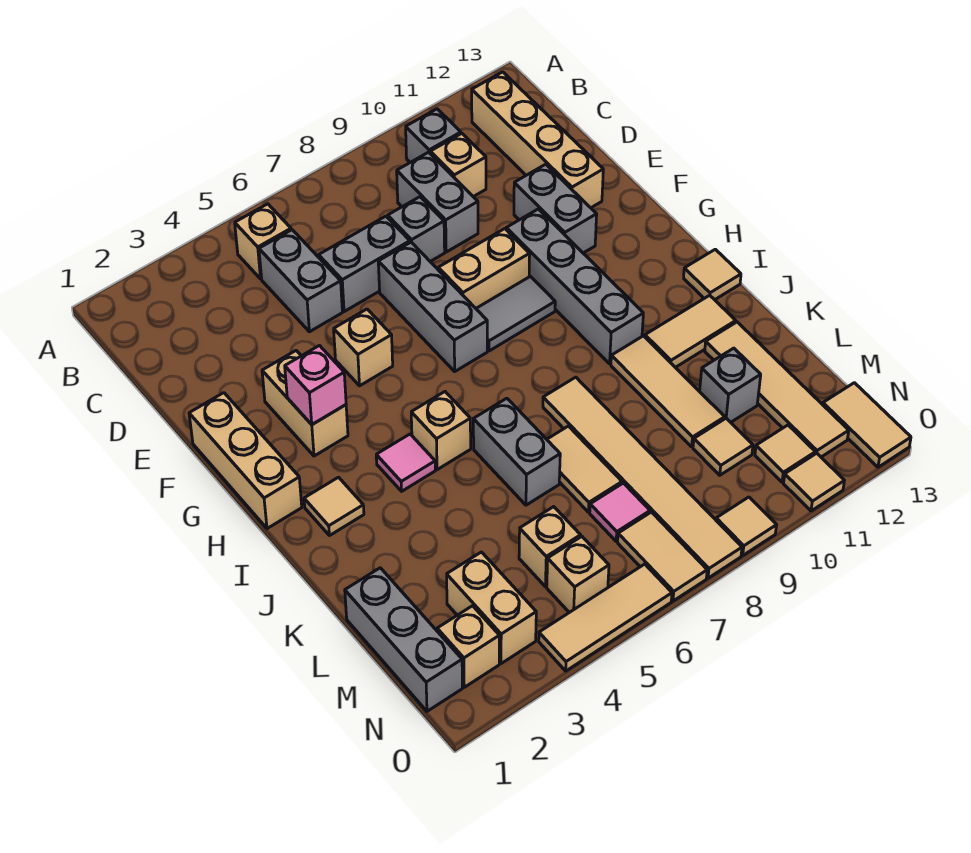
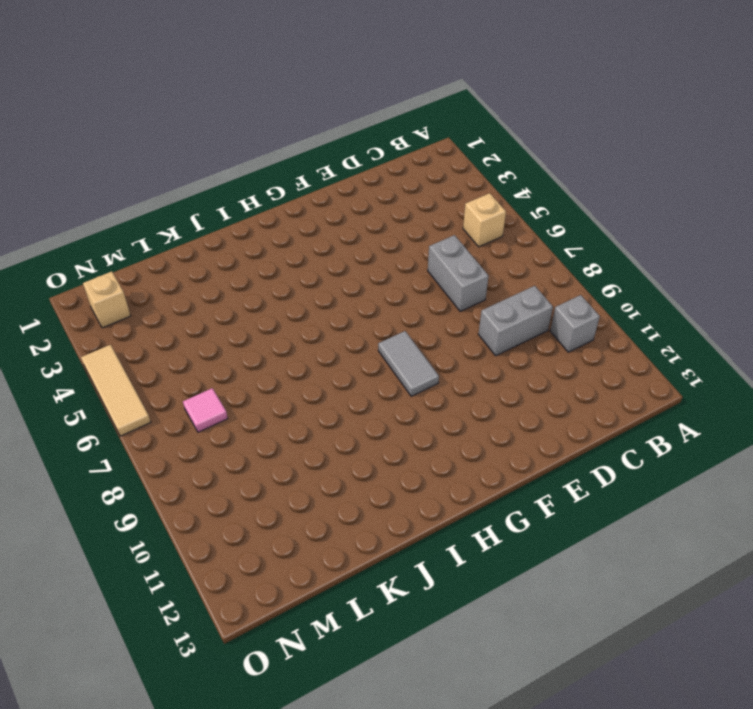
none -> tan 1x4 brick [472,72,603,208]
none -> grey 1x2 brick [259,230,342,332]
none -> tan 1x1 brick [430,134,486,197]
none -> grey 1x1 brick [388,197,445,261]

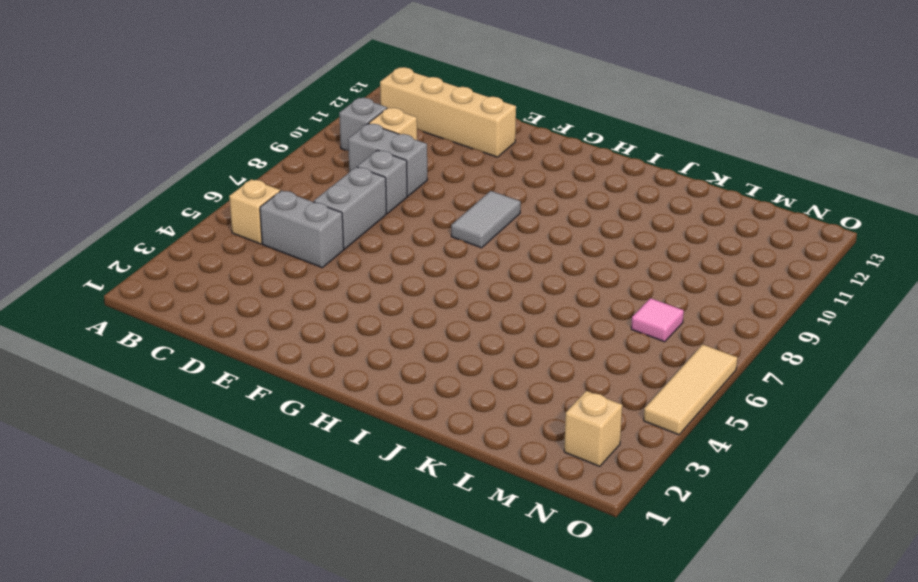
none -> grey 1x3 brick [378,242,487,371]
none -> grey 1x2 brick [514,164,597,253]
none -> tan 1x3 brick [189,393,302,529]
none -> tan 1x2 brick [262,351,348,456]

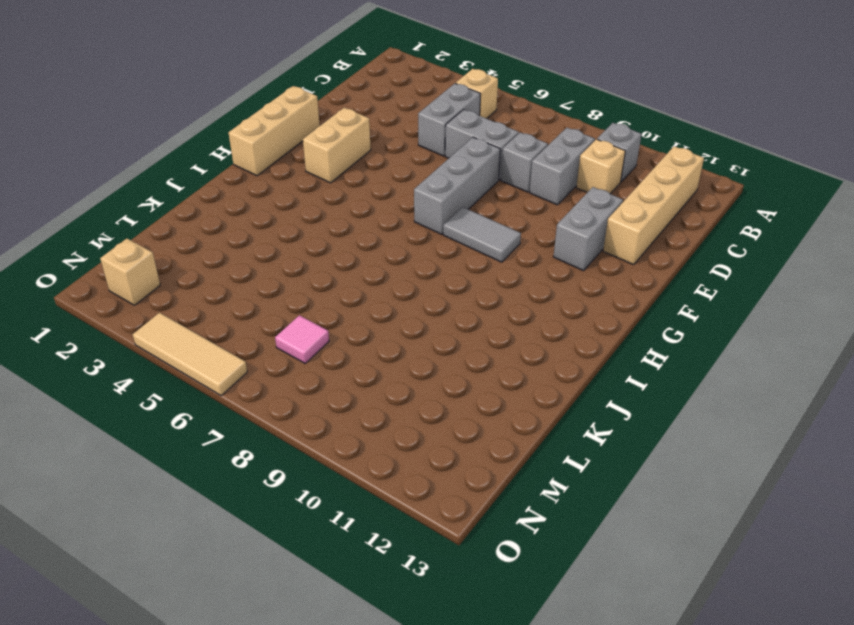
none -> tan 1x1 brick [334,309,393,386]
none -> tan 1x2 brick [438,229,530,308]
none -> grey 1x4 brick [506,209,643,364]
none -> tan 1x1 tile [304,477,364,536]

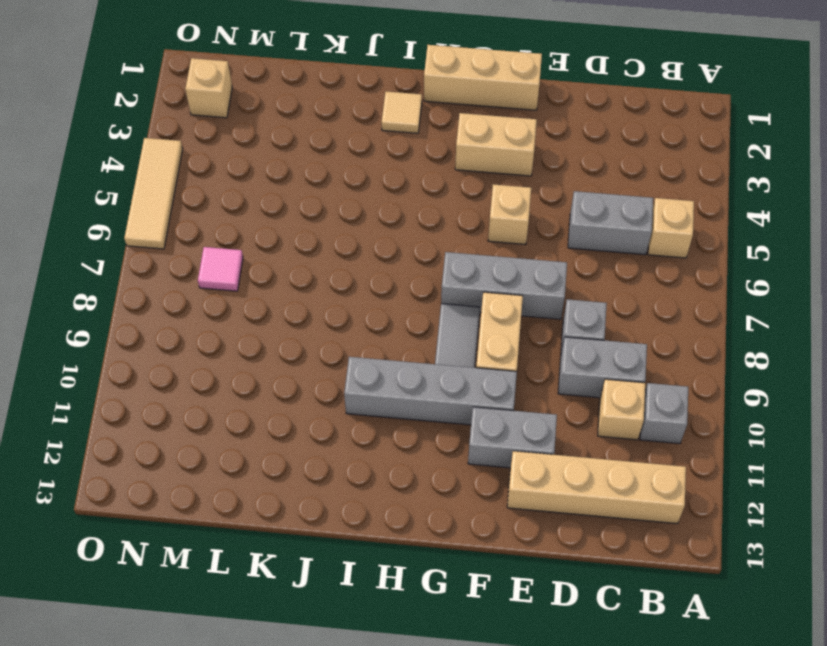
none -> grey 1x2 brick [319,216,410,312]
none -> pink 1x1 tile [376,434,435,491]
none -> tan 1x1 brick [411,392,471,470]
none -> tan 1x1 tile [684,249,741,300]

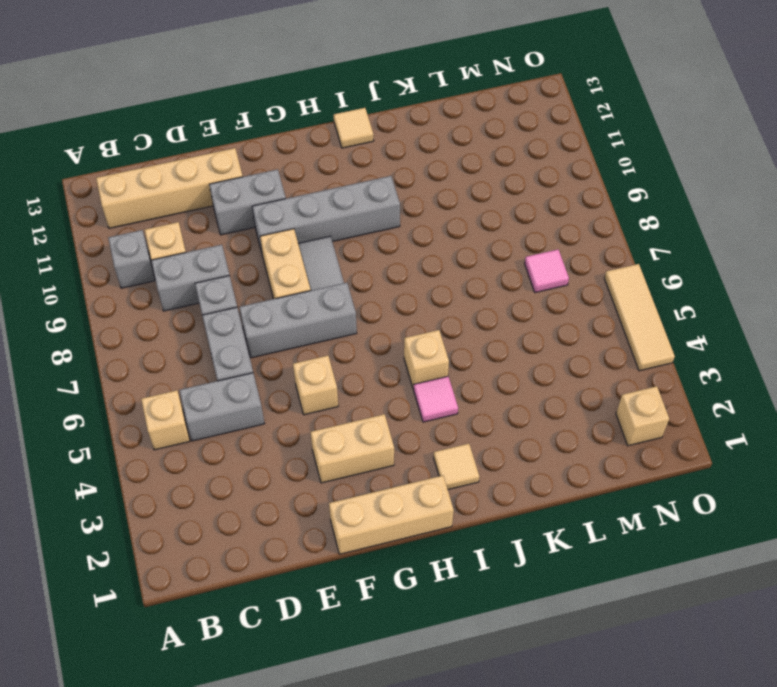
none -> grey 1x2 brick [473,398,560,505]
none -> tan 1x6 tile [543,377,742,578]
none -> tan 1x3 tile [611,336,725,447]
none -> tan 1x2 tile [645,295,736,367]

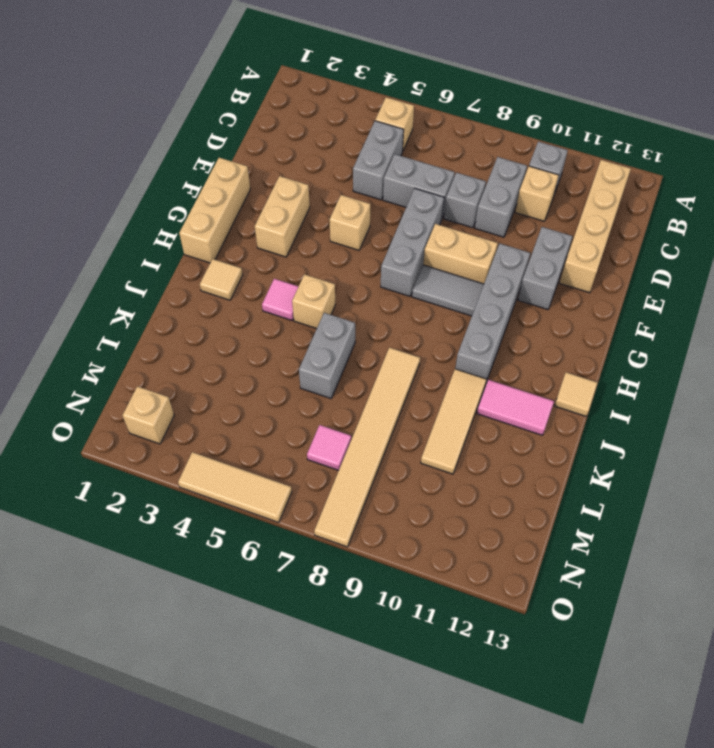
pink 1x2 tile [477,380,554,435] -> tan 1x2 tile [645,295,736,367]
none -> tan 1x2 tile [547,426,622,512]
none -> tan 1x4 tile [705,322,849,457]
none -> grey 1x3 brick [345,568,462,711]
none -> grey 1x1 brick [700,348,761,422]

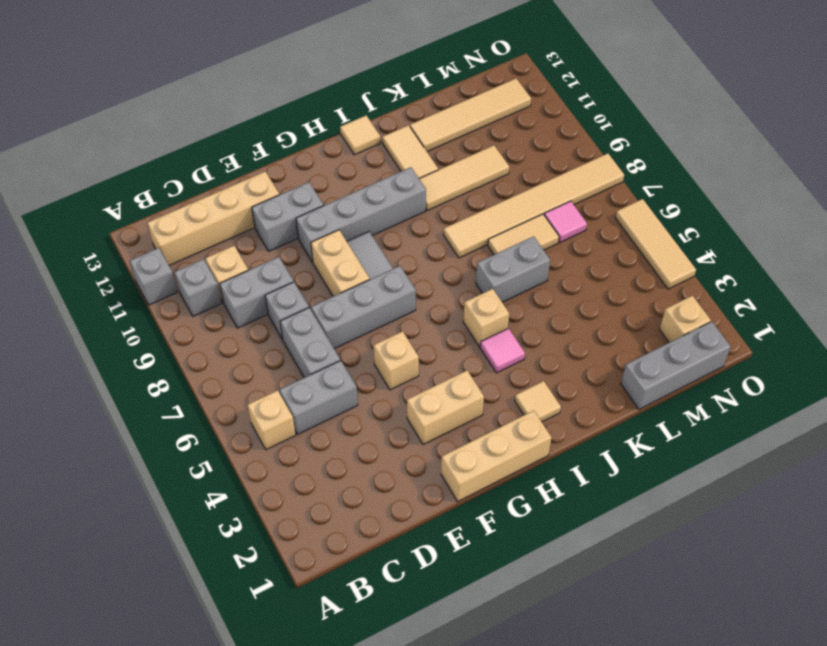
grey 1x1 brick [130,248,177,305] -> grey 1x1 brick moved to [700,348,761,422]
none -> tan 1x2 brick [447,552,536,664]
none -> tan 1x1 brick [519,507,581,587]
none -> tan 1x1 tile [693,418,753,475]
none -> tan 1x1 brick [547,537,609,613]

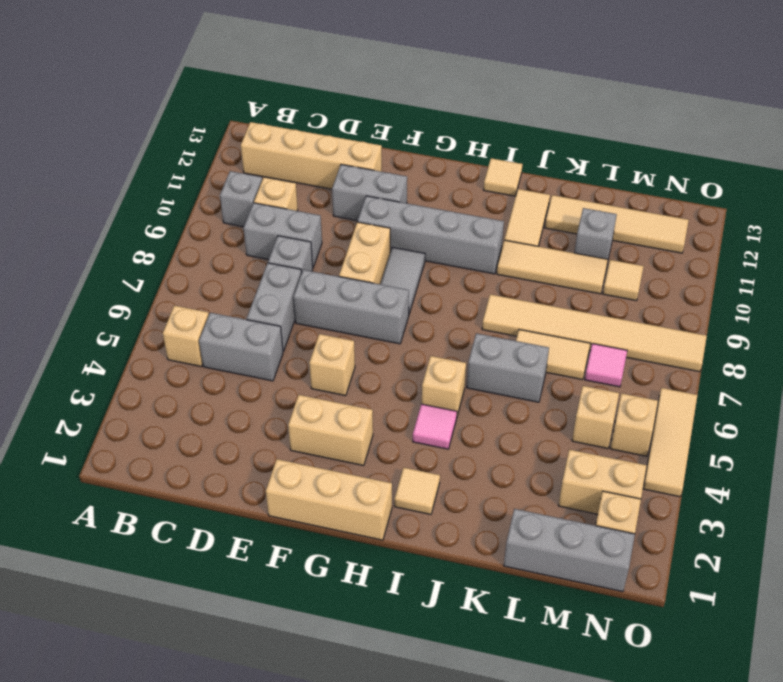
none -> tan 1x2 tile [618,512,707,601]
none -> tan 1x1 tile [755,425,815,482]
none -> tan 1x2 tile [823,383,911,467]
none -> tan 1x1 tile [716,497,777,555]

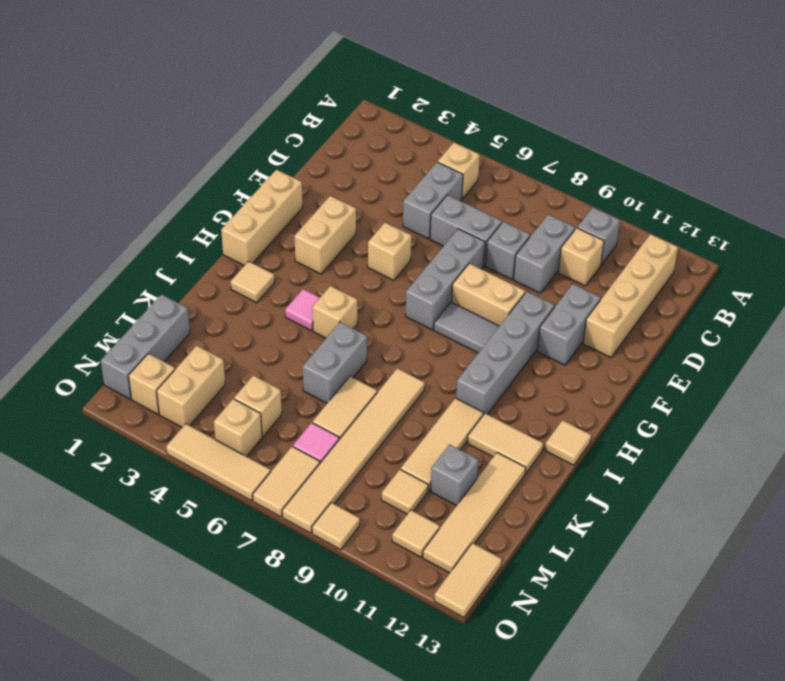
none -> tan 1x1 tile [784,453,844,511]
none -> pink 1x1 brick [285,346,346,424]

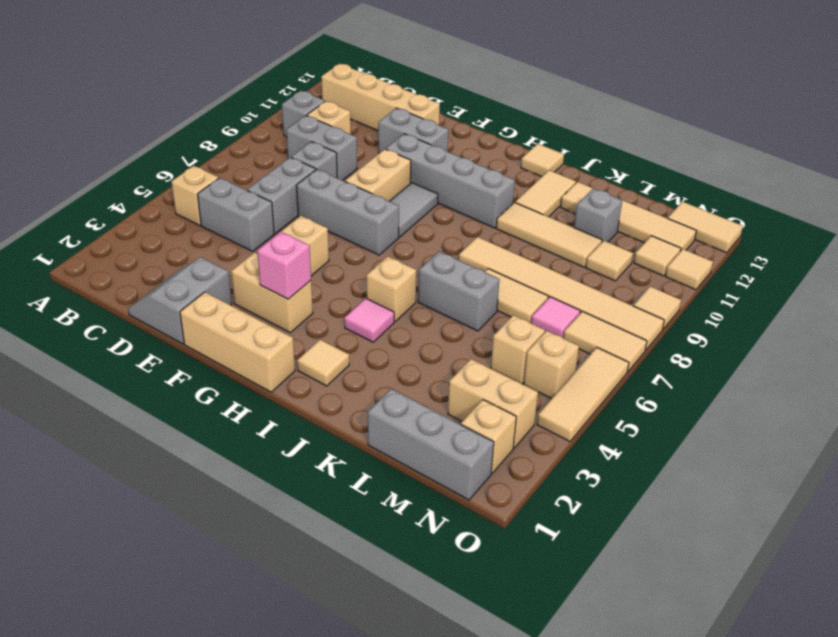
grey 2x2 slope [128,257,232,344] -> none

